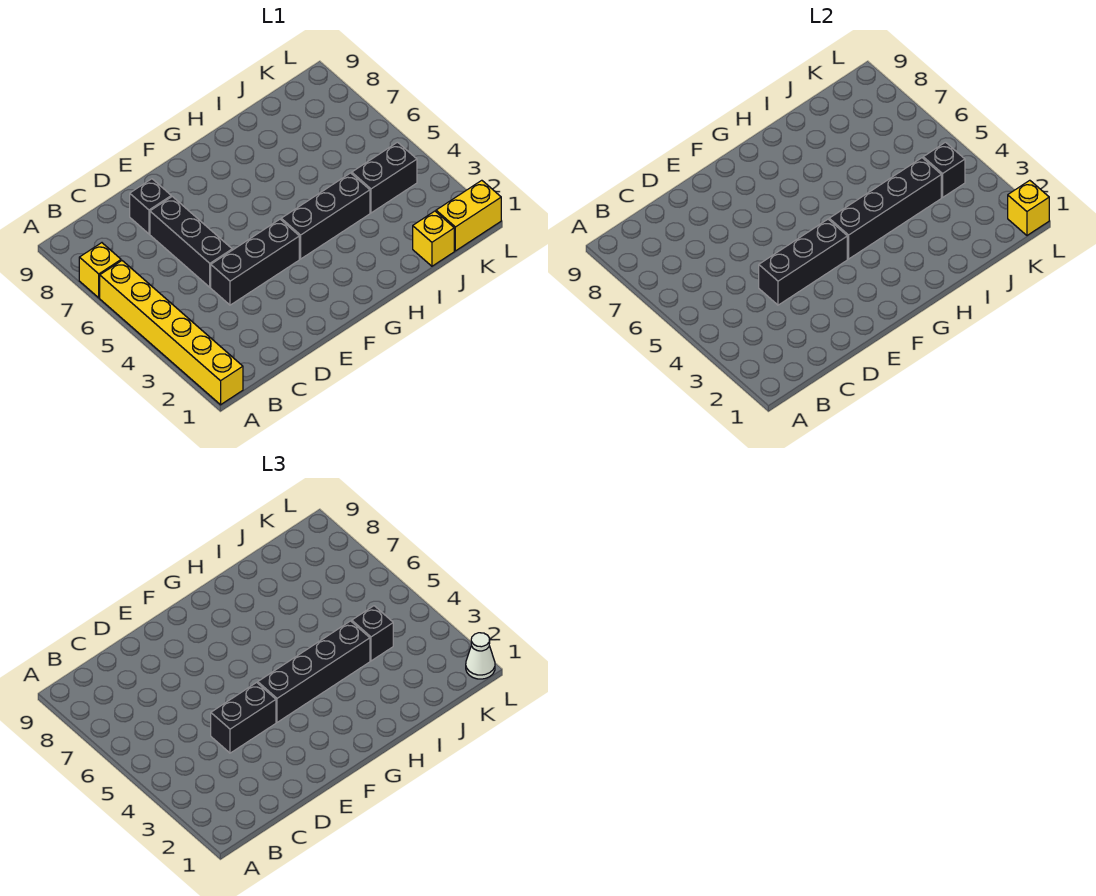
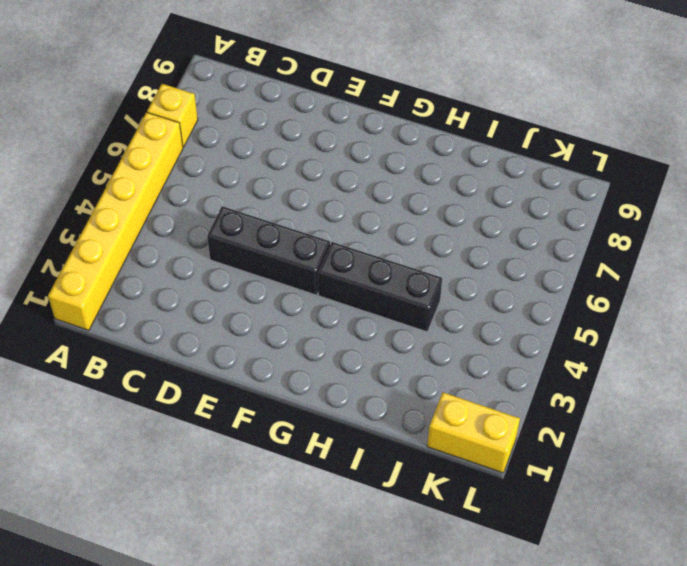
none -> black 1x3 brick [150,197,232,287]
none -> black 1x1 brick [130,179,171,234]
none -> yellow 1x1 brick [413,211,454,266]

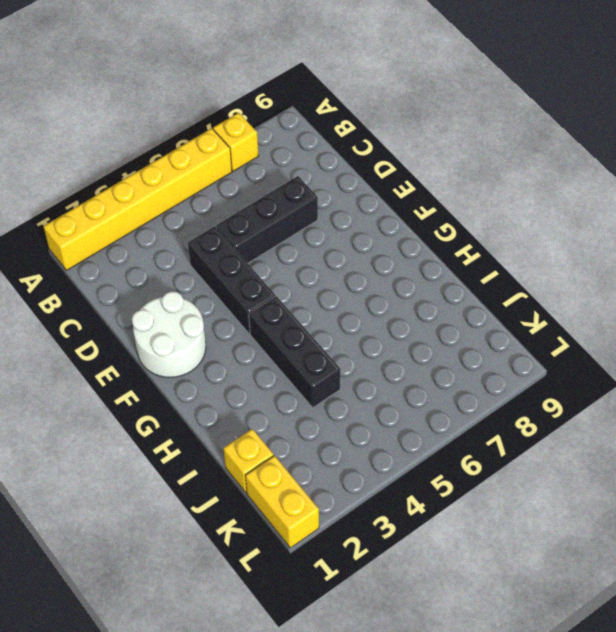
white 2x2 round brick [132,291,206,377] -> none
none -> black 1x1 brick [130,179,171,234]
none -> black 1x2 brick [352,142,417,213]
none -> black 1x3 brick [759,219,847,305]

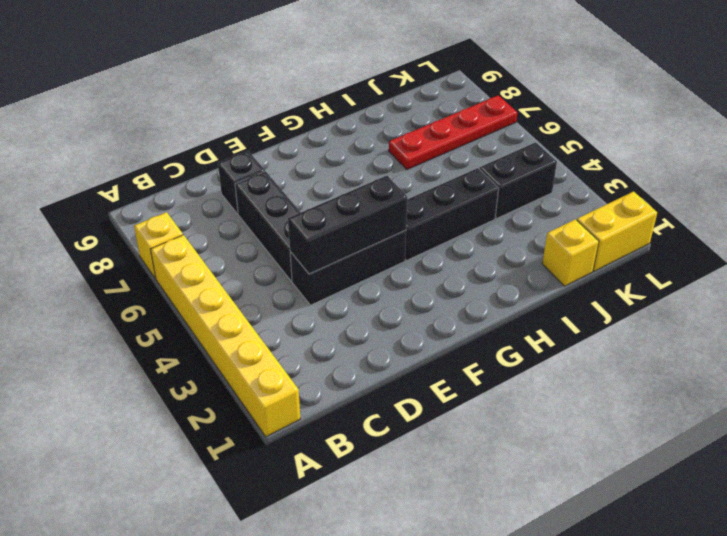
red 1x4 plate [389,95,517,170] -> none
none -> black 1x4 brick [829,158,941,259]
none -> black 1x1 brick [923,142,965,197]
none -> yellow 1x1 brick [1008,180,1049,235]

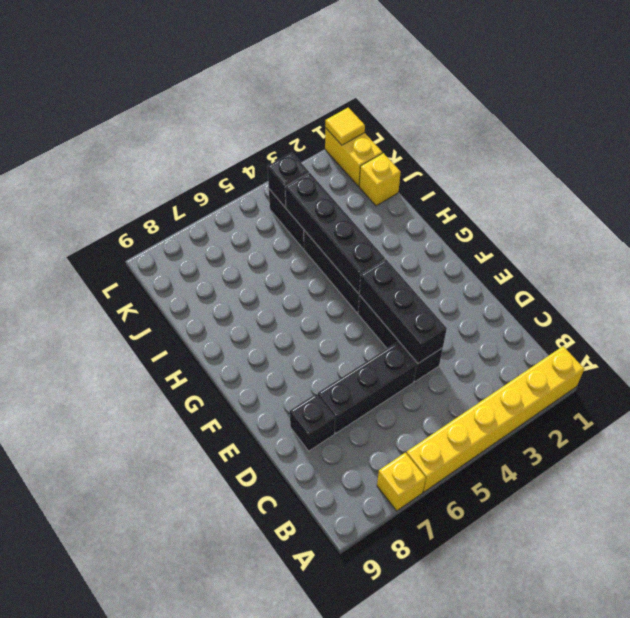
yellow 1x1 tile [325,108,365,145] -> yellow 1x1 brick [1008,180,1049,235]
none -> black 1x2 brick [211,683,276,753]
none -> black 1x4 brick [258,621,370,722]
none -> black 1x1 brick [352,606,393,661]

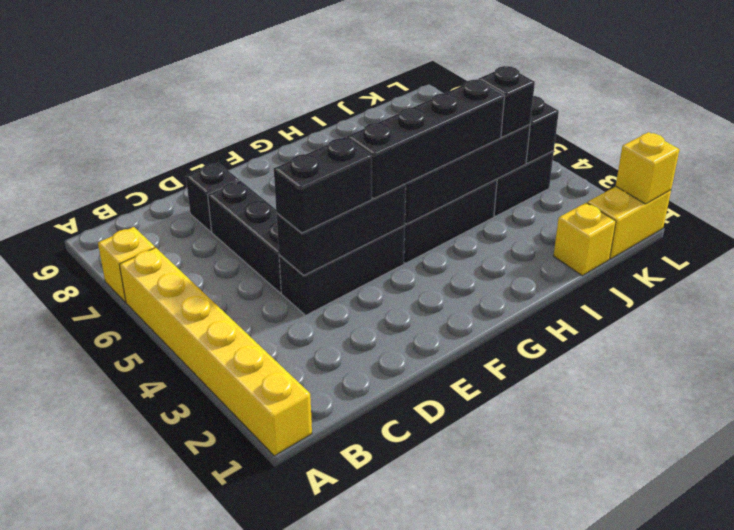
none -> white 1x1 cone [466,633,495,679]

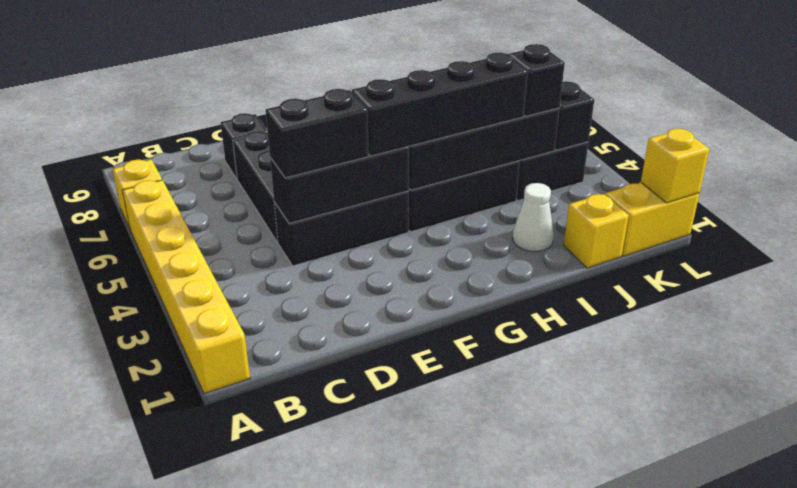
white 1x1 cone [513,183,554,251] -> white 1x1 cone moved to [466,633,495,679]

